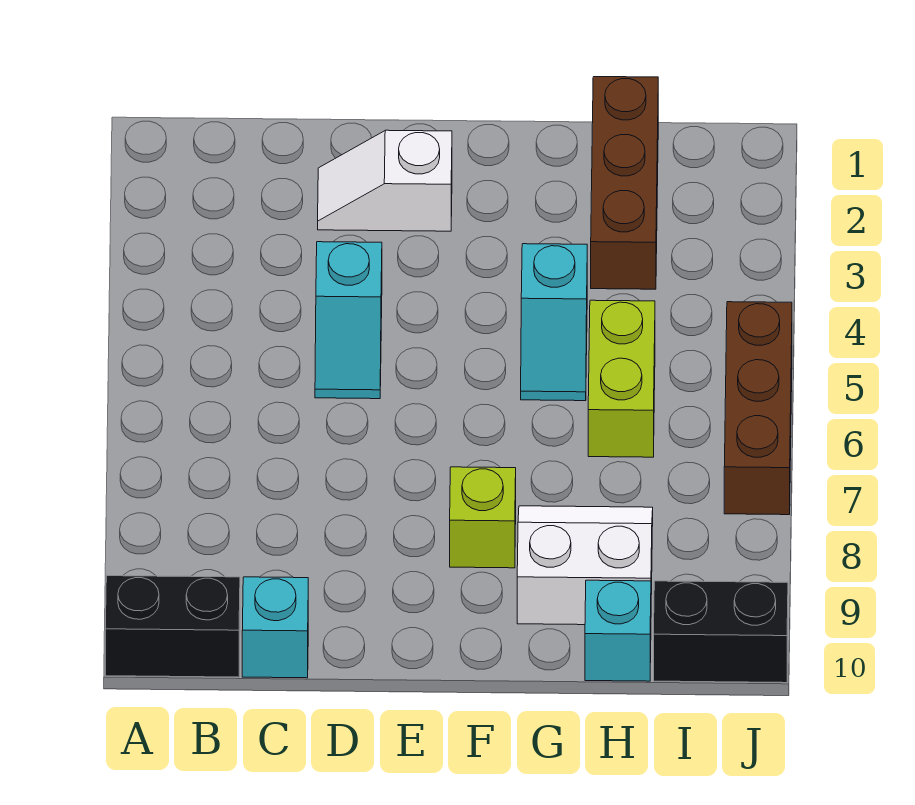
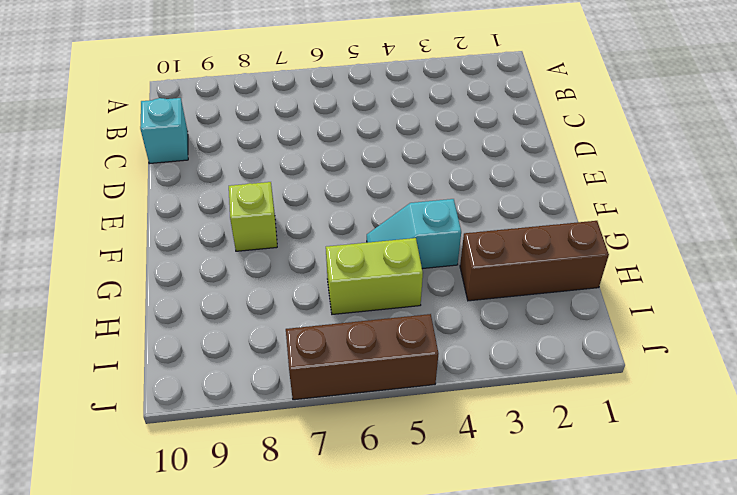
none -> black 1x2 brick [105,576,240,677]
none -> white 1x2 slope [318,130,452,231]
none -> cyan 1x2 slope [315,242,382,399]

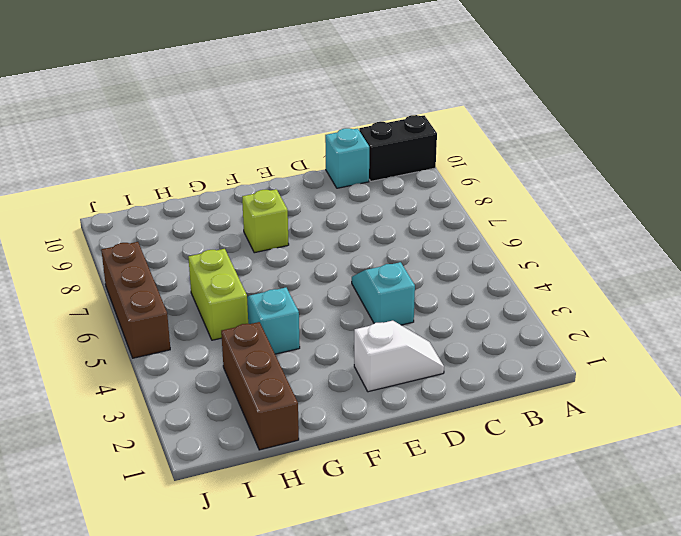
none -> white 2x2 slope [517,506,653,625]
none -> cyan 1x1 brick [585,580,651,681]
none -> black 1x2 brick [654,581,788,683]

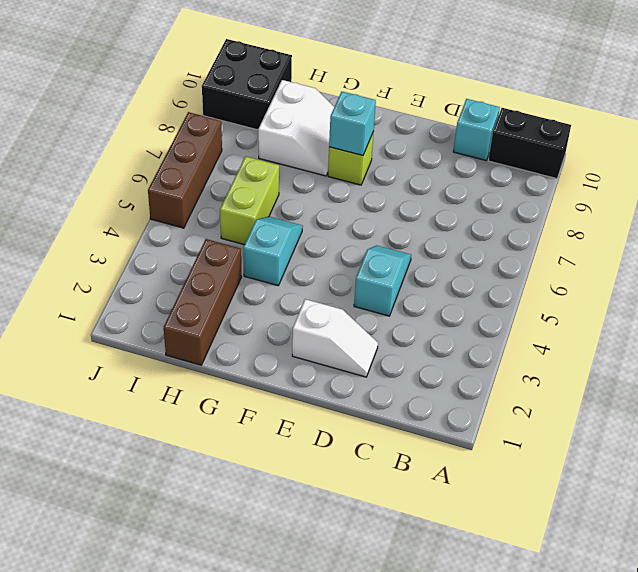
cyan 1x1 brick [329,92,376,155] -> cyan 1x1 brick moved to [585,580,651,681]
white 2x2 slope [258,80,334,176] -> white 2x2 slope turned to [517,506,653,625]
black 2x2 brick [202,39,292,130] -> black 1x2 brick [654,581,788,683]

